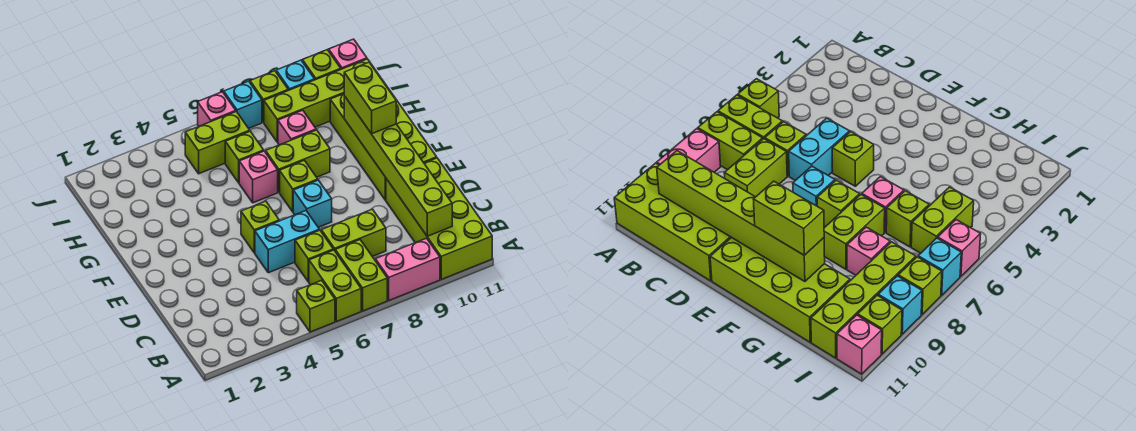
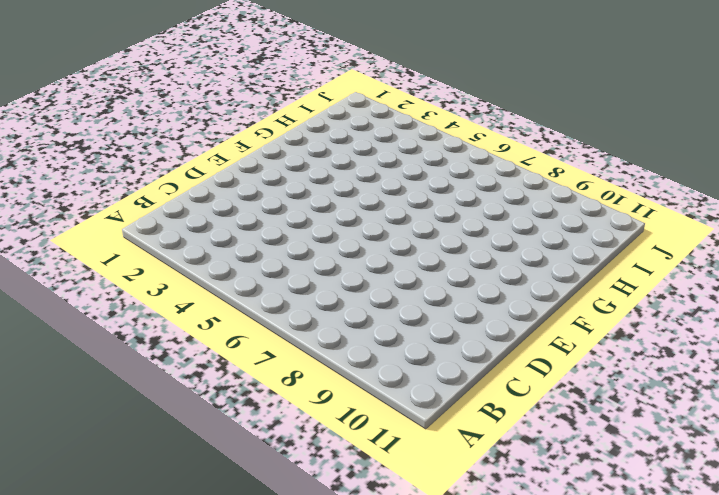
none -> lime 1x1 brick [297,280,335,332]
none -> lime 1x2 brick [309,250,361,322]
none -> lime 1x2 brick [335,240,387,311]

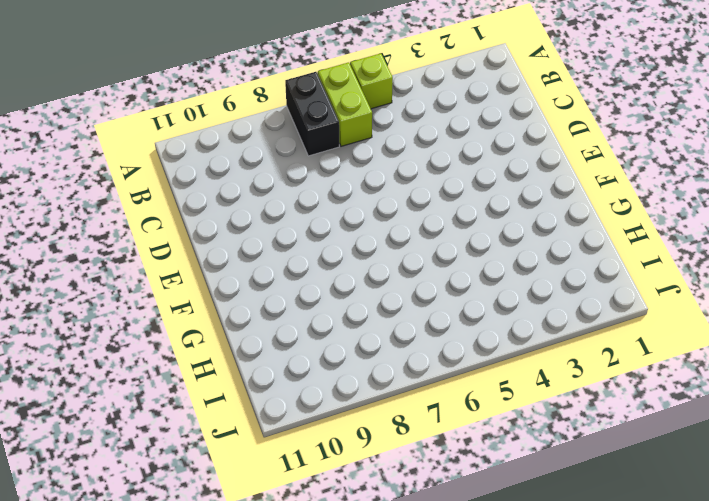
black 1x2 brick [285,72,339,156] -> lime 1x2 brick [335,240,387,311]
none -> pink 1x2 brick [375,238,440,300]
none -> lime 2x4 brick [386,158,492,279]
none -> lime 1x1 brick [295,230,333,282]

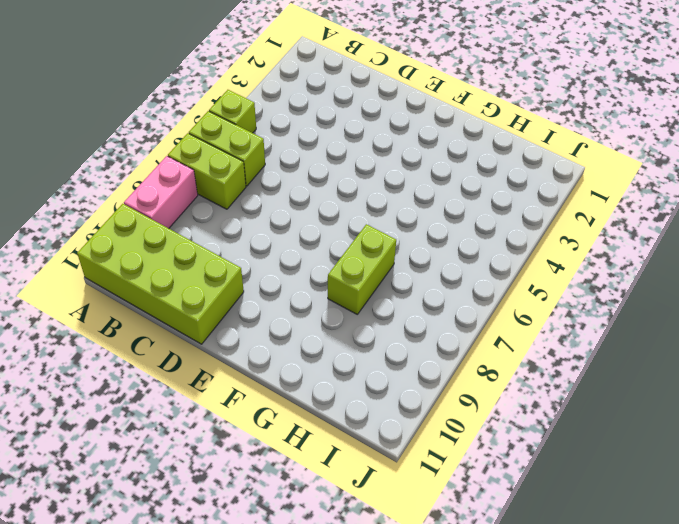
none -> lime 1x1 brick [295,230,333,282]
none -> lime 1x2 brick [321,209,386,256]
none -> cyan 1x2 brick [255,211,319,273]

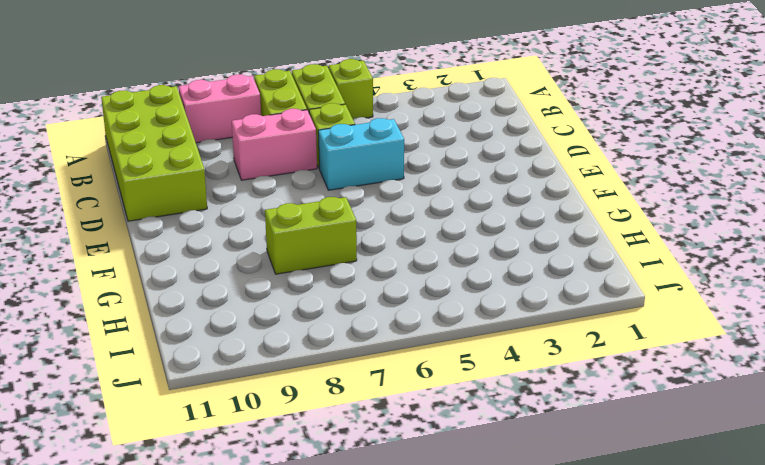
pink 1x2 brick [232,109,317,180] -> lime 1x2 brick [321,209,386,256]
none -> lime 1x1 brick [241,201,279,253]
none -> cyan 1x1 brick [293,180,332,227]
none -> lime 2x4 brick [330,80,437,200]

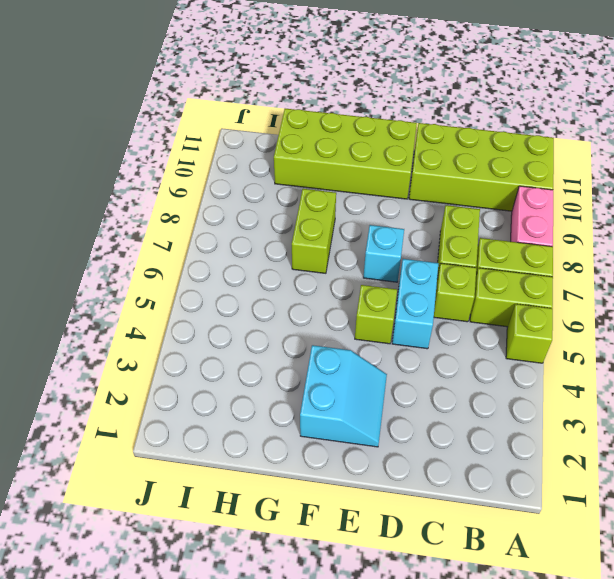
cyan 2x2 slope [300,345,387,447] -> none
none -> lime 1x1 brick [280,160,318,212]
none -> pink 1x1 brick [239,151,278,203]
none -> lime 1x1 brick [225,131,264,183]

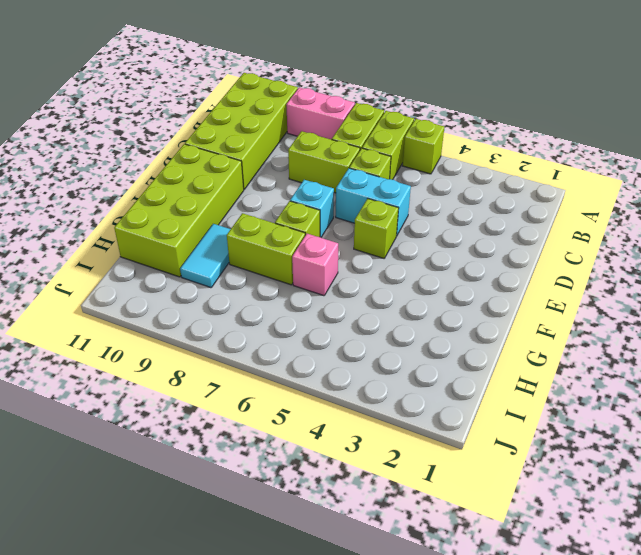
cyan 1x2 tile [180,224,231,288] -> none
none -> lime 1x1 brick [225,131,264,183]
none -> pink 1x1 brick [278,110,316,145]
none -> lime 1x2 brick [185,112,250,174]

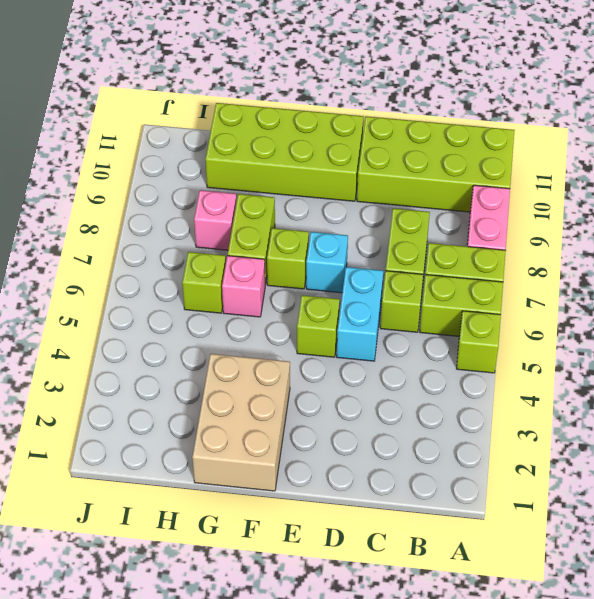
tan 2x3 brick [192,354,290,491] -> none
none -> lime 1x2 brick [185,112,250,174]
none -> lime 1x4 brick [264,59,381,142]
none -> pink 1x1 brick [198,92,236,126]

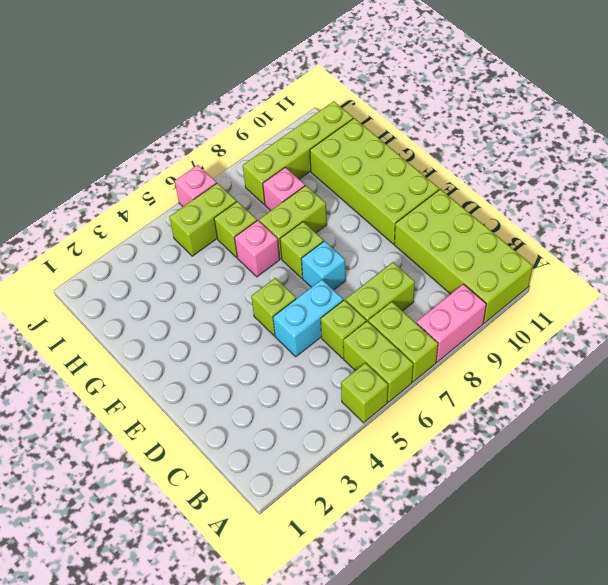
none -> cyan 1x1 brick [224,81,262,128]
none -> lime 1x1 brick [250,71,288,122]
none -> cyan 1x1 brick [276,60,315,90]

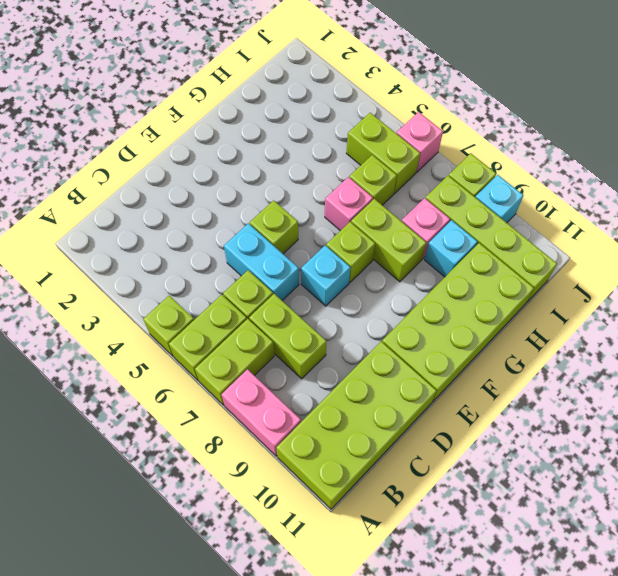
cyan 1x1 brick [424,220,478,277] -> cyan 1x1 brick moved to [224,81,262,128]
none -> lime 1x1 brick [302,50,341,80]
none -> pink 1x1 brick [329,39,367,69]
none -> lime 1x6 brick [344,96,452,236]

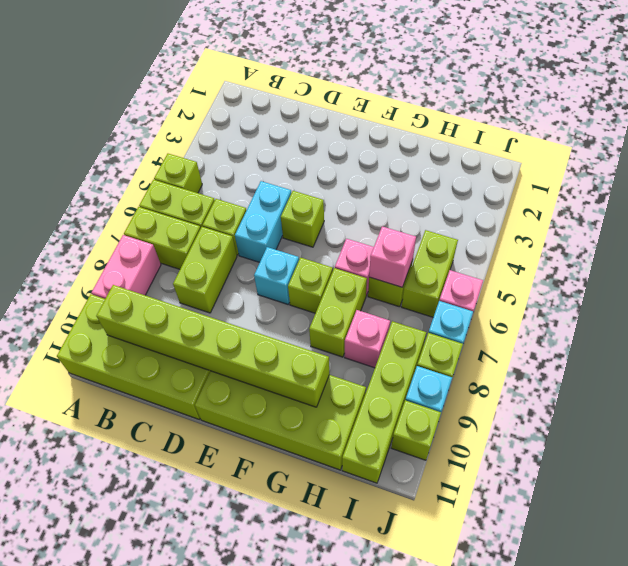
pink 1x1 brick [369,226,416,287] -> pink 1x1 brick moved to [329,39,367,69]
none -> lime 1x2 brick [344,62,396,134]

